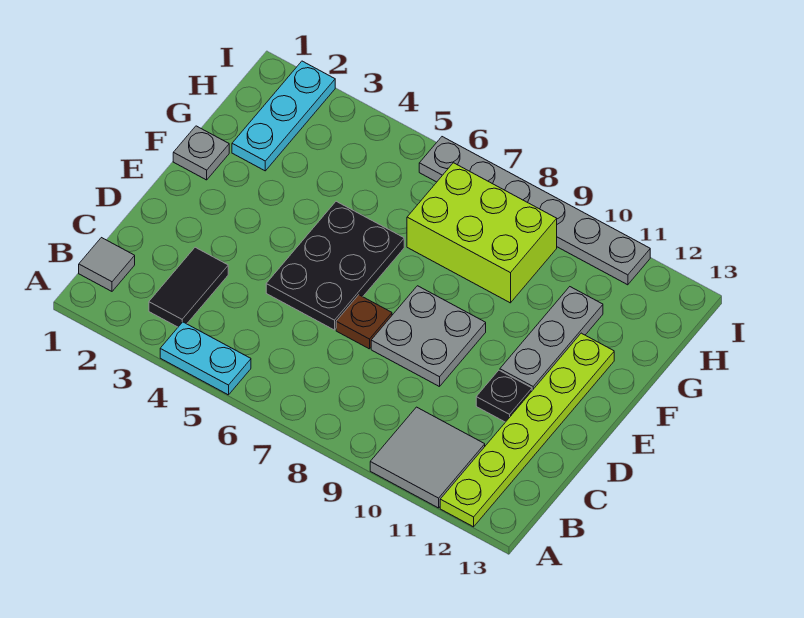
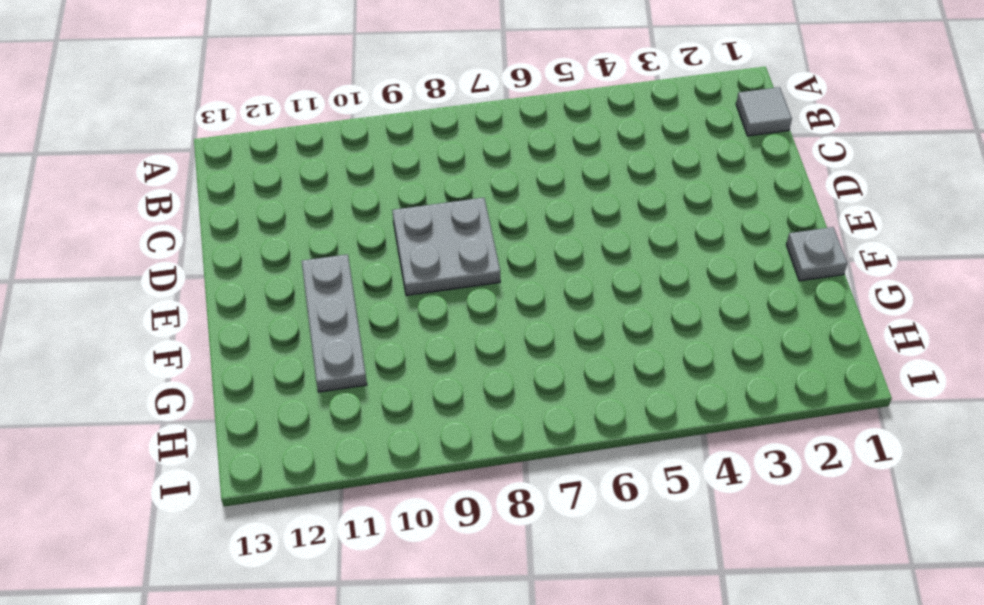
none -> cyan 1x2 plate [160,322,251,395]
none -> grey 2x2 tile [370,407,485,508]
none -> lime 1x6 plate [440,333,614,527]

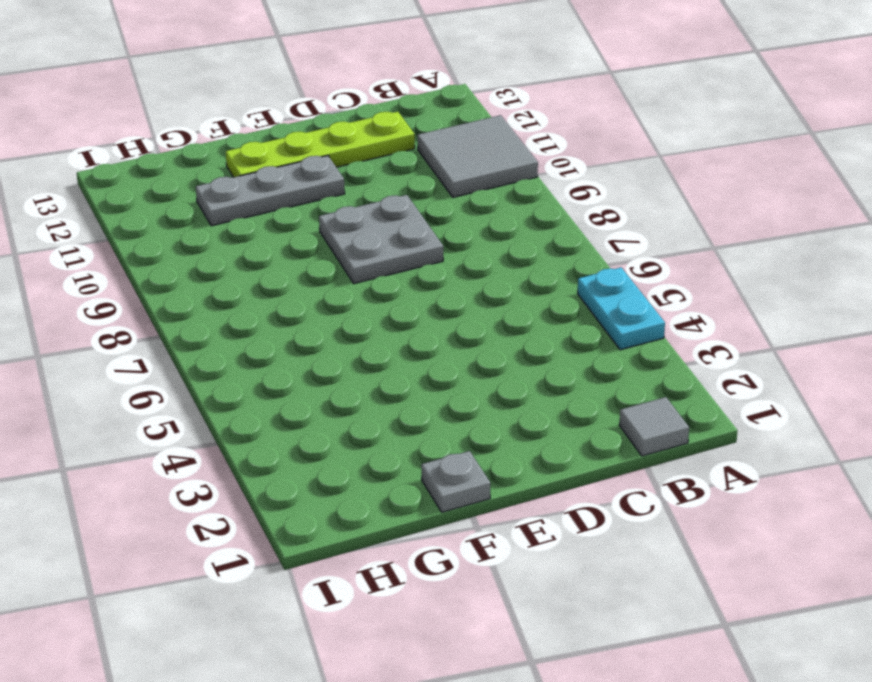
lime 1x4 plate [226,112,415,177] -> lime 1x6 plate [440,333,614,527]
none -> black 1x2 tile [149,247,228,327]
none -> black 2x3 plate [266,201,404,330]
none -> brown 1x1 plate [336,295,392,349]

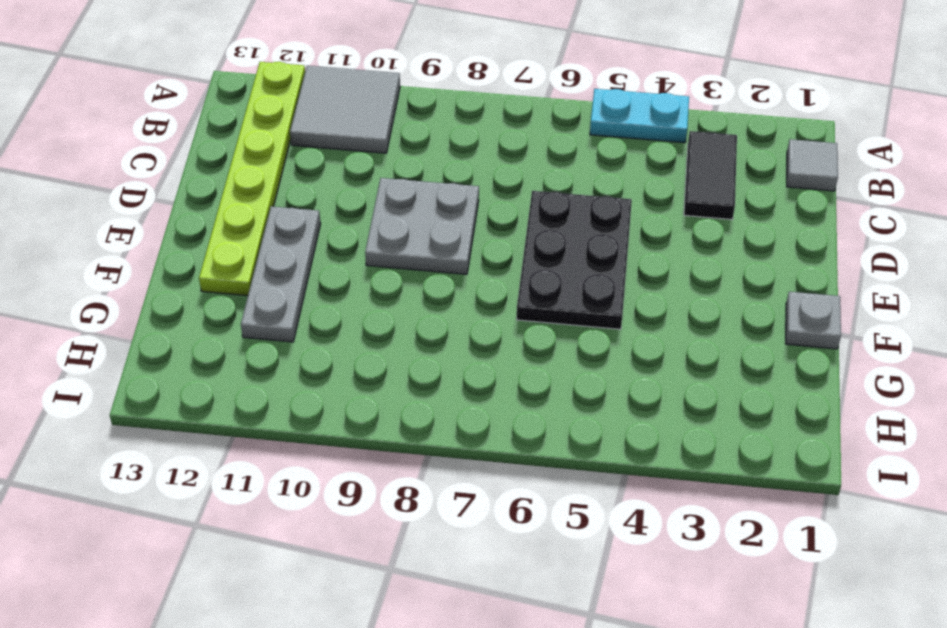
none -> brown 1x1 plate [336,295,392,349]
none -> black 1x1 plate [476,370,532,422]
none -> cyan 1x3 plate [232,61,335,171]

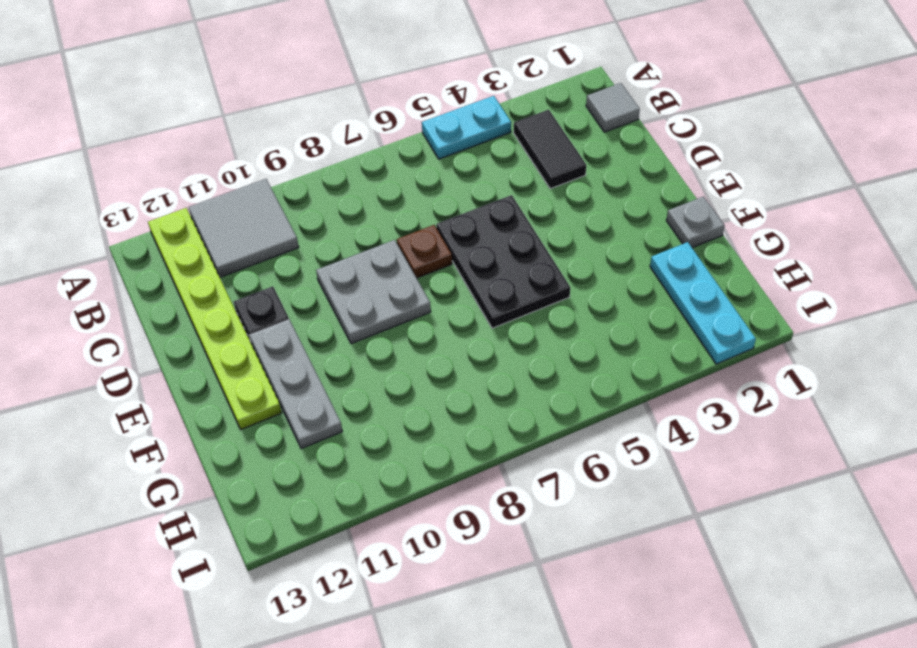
none -> lime 2x3 brick [407,163,557,303]
none -> grey 1x6 plate [419,137,650,285]

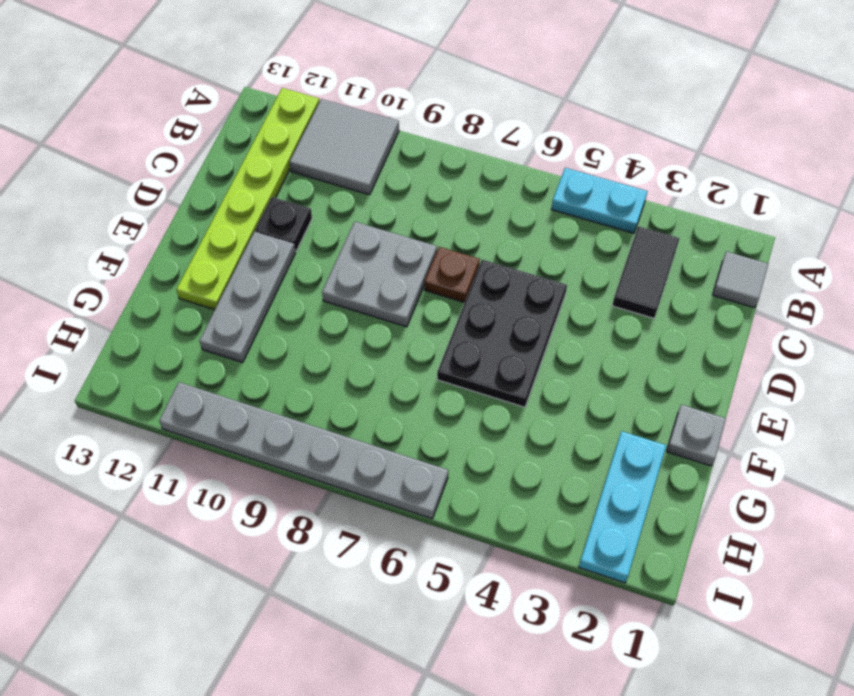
none -> lime 2x3 brick [407,163,557,303]

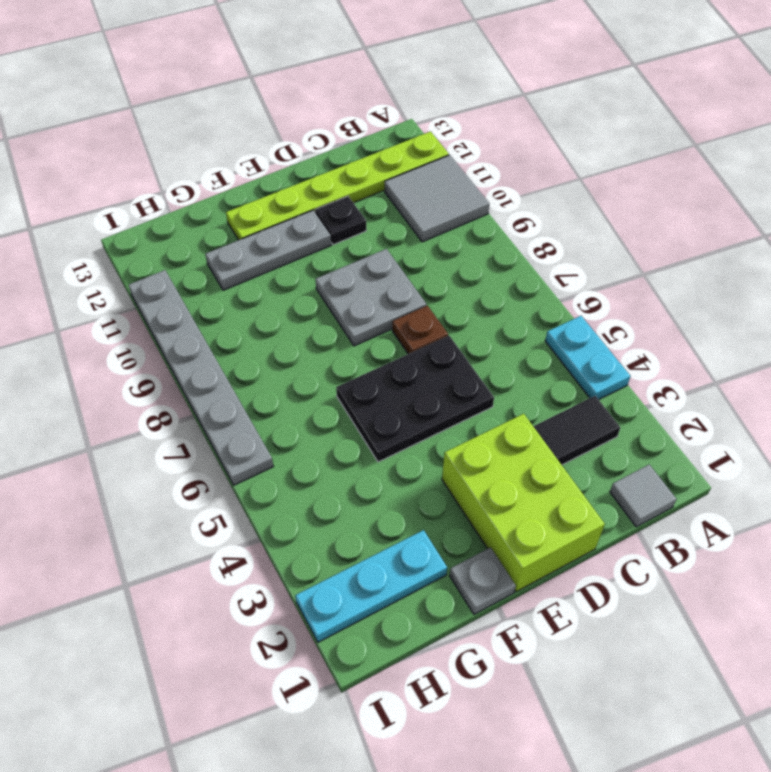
lime 2x3 brick [442,414,605,592] -> lime 2x3 brick moved to [407,163,557,303]

